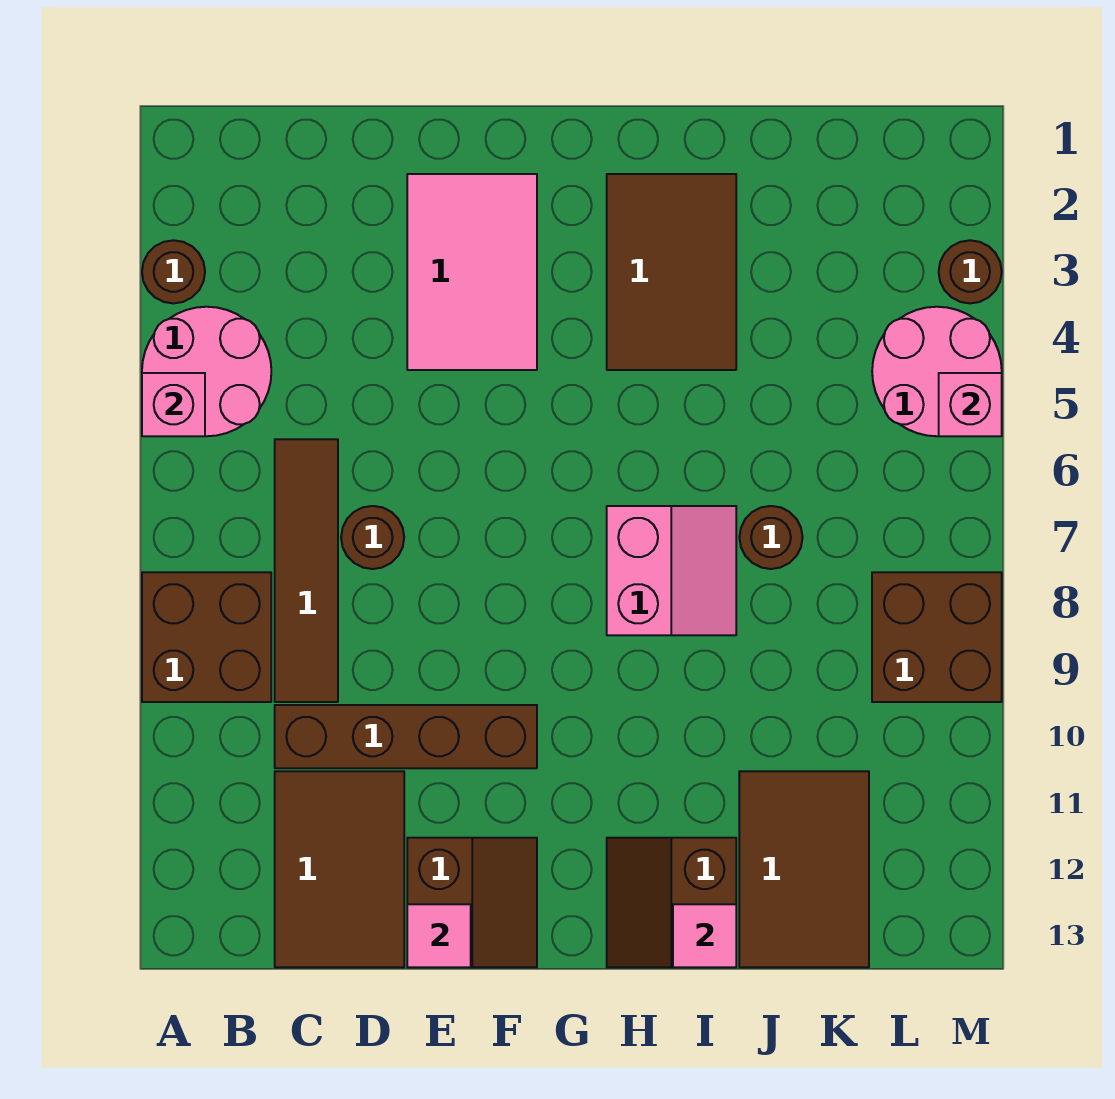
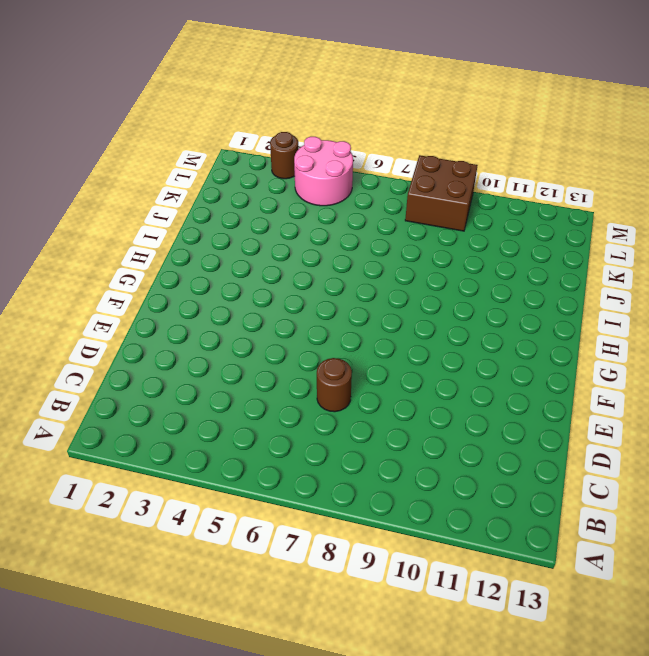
none -> brown 1x1 round brick [142,240,205,303]
none -> pink 2x2 round brick [142,307,271,436]
none -> brown 2x2 brick [142,572,271,702]

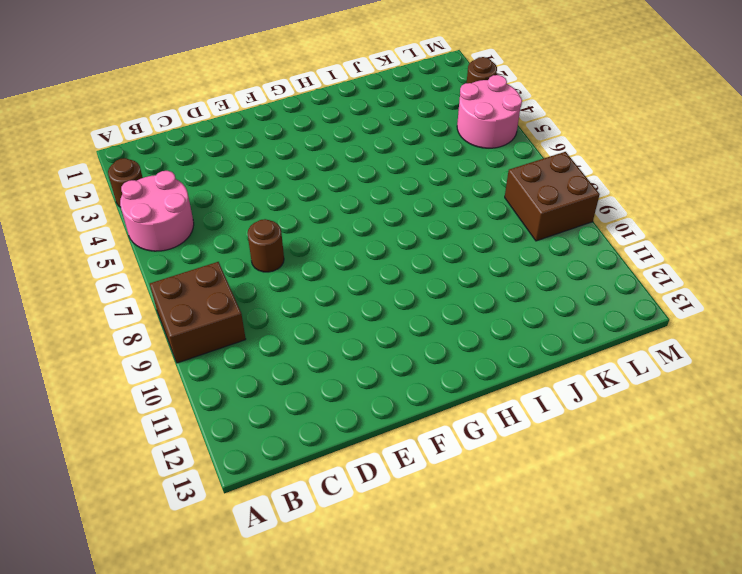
none -> brown 1x4 tile [275,439,338,702]
none -> brown 1x4 brick [275,705,537,768]
none -> brown 2x3 tile [275,771,404,967]

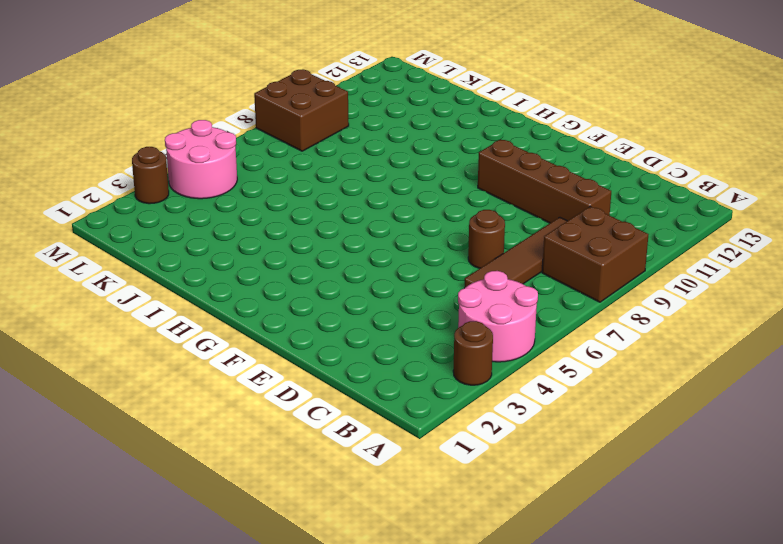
none -> brown 2x3 tile [275,771,404,967]
none -> pink 2x3 tile [407,174,537,370]
none -> brown 2x2 slope [407,838,537,967]

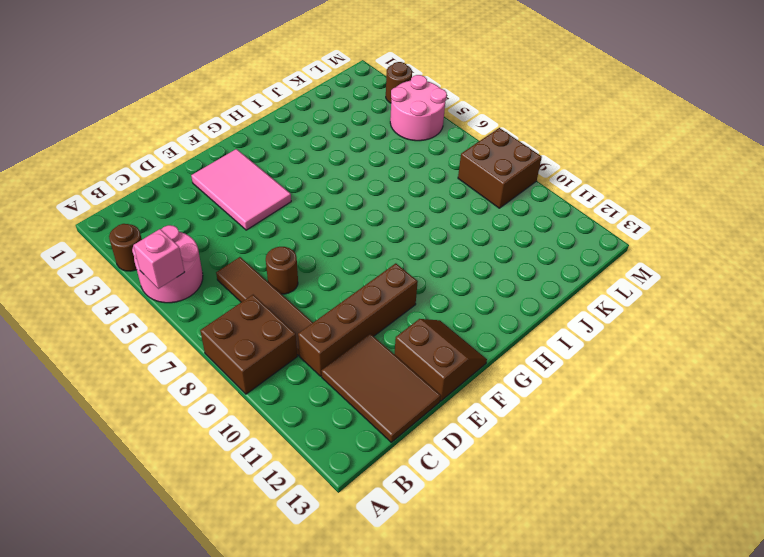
none -> brown 2x3 tile [607,174,736,370]
none -> pink 2x2 slope [607,506,736,635]
none -> brown 2x2 slope [607,838,736,967]

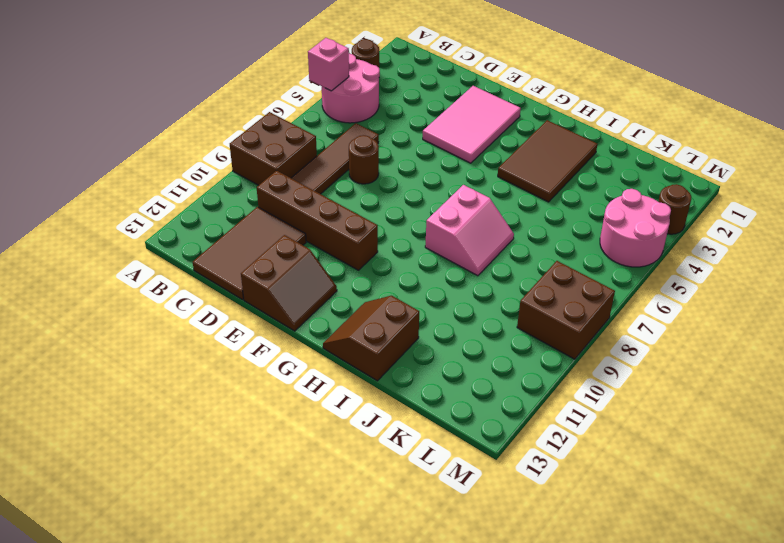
none -> brown 1x1 round brick [739,506,803,569]
none -> brown 2x3 tile [739,771,869,967]
none -> pink 1x1 tile [407,904,471,967]

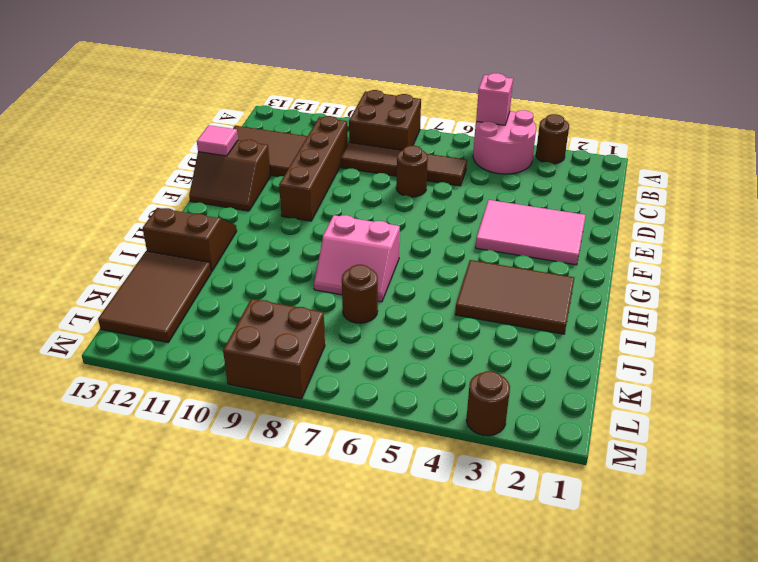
brown 2x3 tile [98,251,211,342] -> brown 2x3 tile turned to [739,771,869,967]
none -> pink 2x2 round brick [872,307,1002,436]
none -> pink 1x1 tile [673,904,736,967]
none -> pink 1x1 brick [939,373,1002,436]

